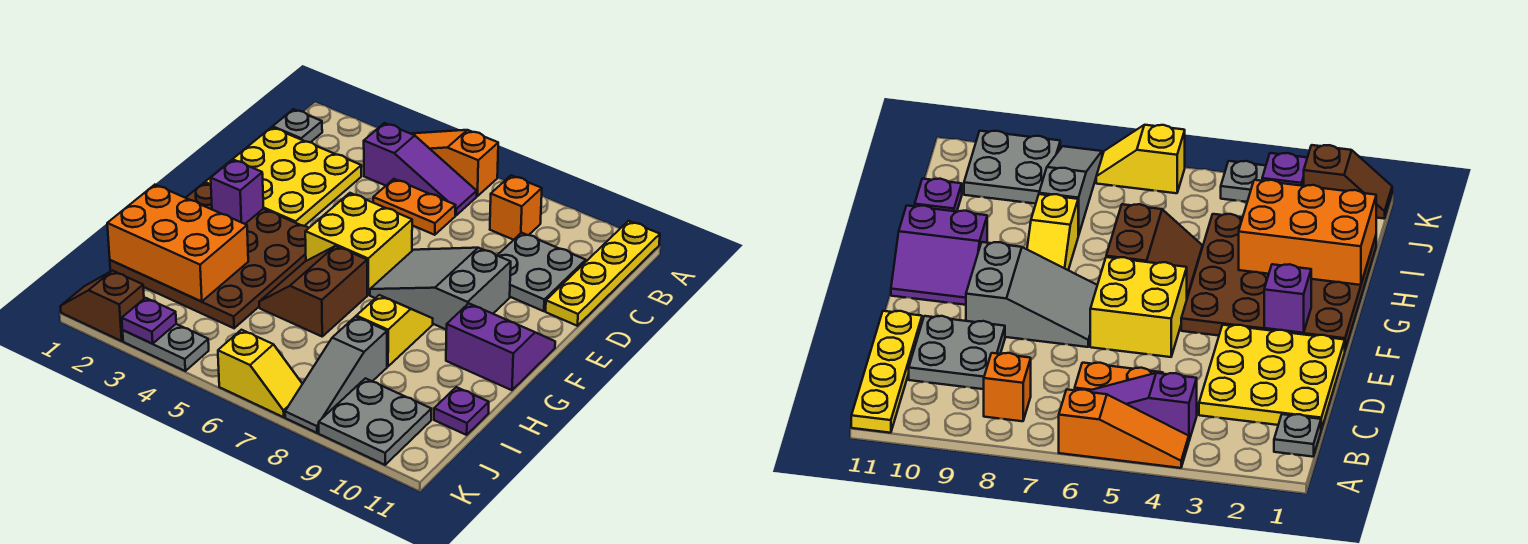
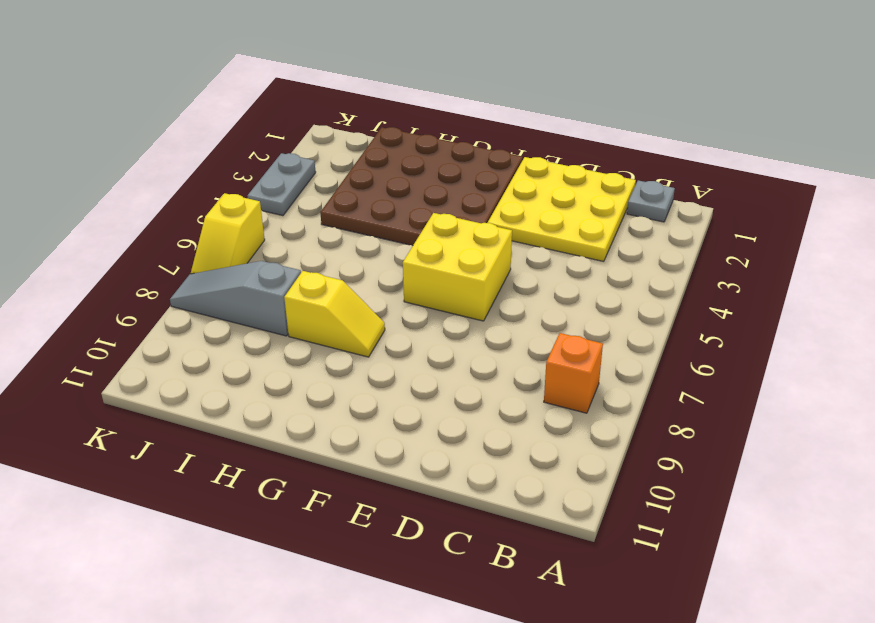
none -> orange 1x3 slope [411,130,498,196]
none -> yellow 1x4 plate [546,221,660,326]
none -> purple 1x3 slope [364,123,477,215]

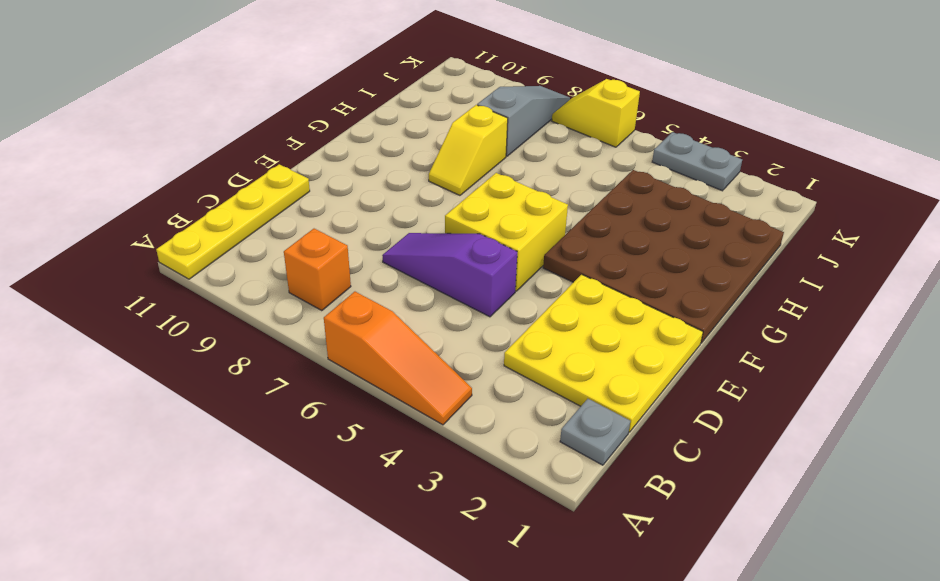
purple 1x3 slope [382,233,517,317] -> purple 1x3 slope moved to [364,123,477,215]
none -> orange 1x2 plate [373,179,456,235]
none -> grey 2x2 plate [497,233,586,311]
none -> grey 2x3 slope [370,248,511,329]

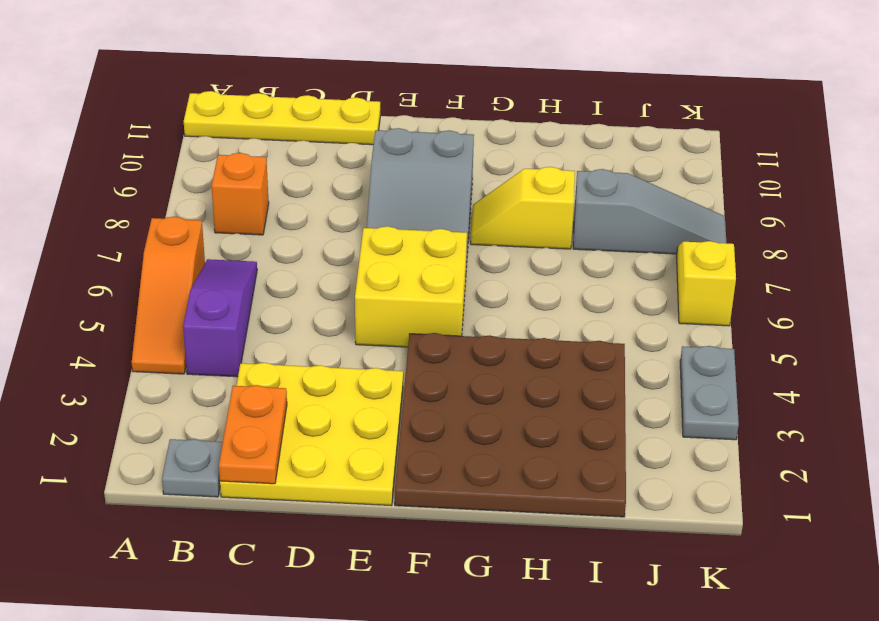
orange 1x2 plate [219,385,287,484] -> orange 1x2 plate moved to [373,179,456,235]
none -> grey 2x2 plate [497,233,586,311]
none -> purple 2x2 slope [446,303,555,390]
none -> brown 2x2 slope [259,246,367,336]

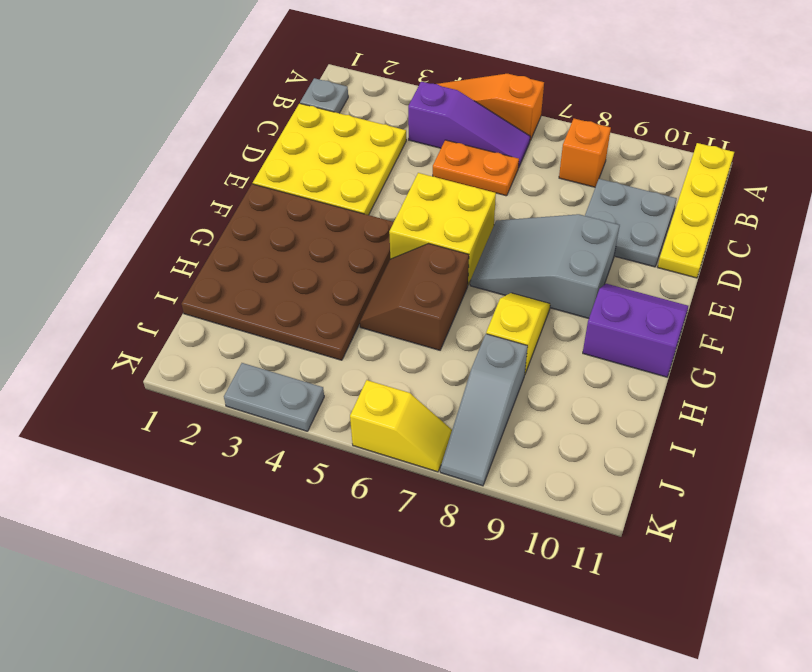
none -> purple 1x1 plate [434,387,489,435]
none -> grey 2x2 plate [319,378,431,465]
none -> brown 1x2 slope [60,271,144,341]

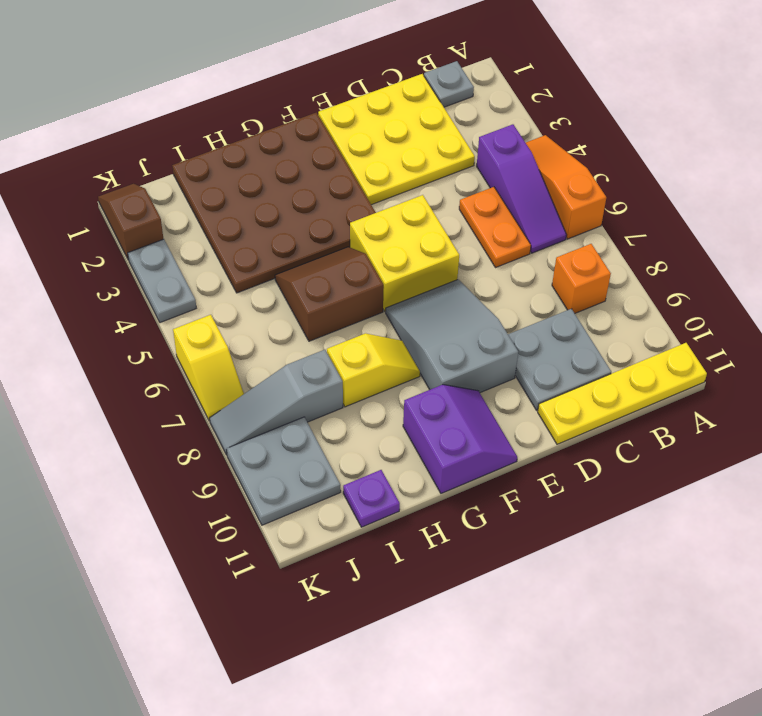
none -> purple 1x1 brick [211,160,263,224]
none -> orange 2x3 brick [107,185,248,302]
none -> purple 1x1 plate [122,298,176,344]

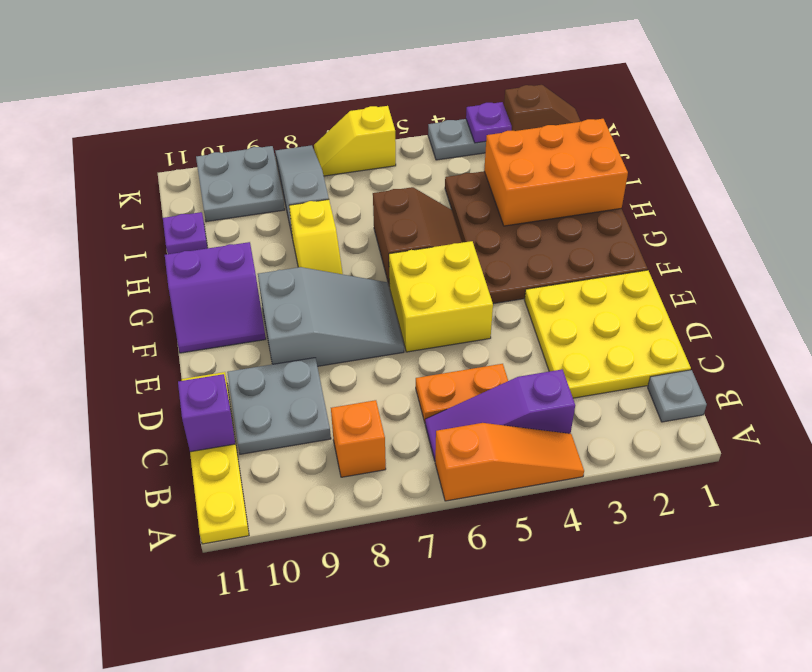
purple 1x1 brick [178,374,235,452] -> purple 1x1 brick moved to [211,160,263,224]

